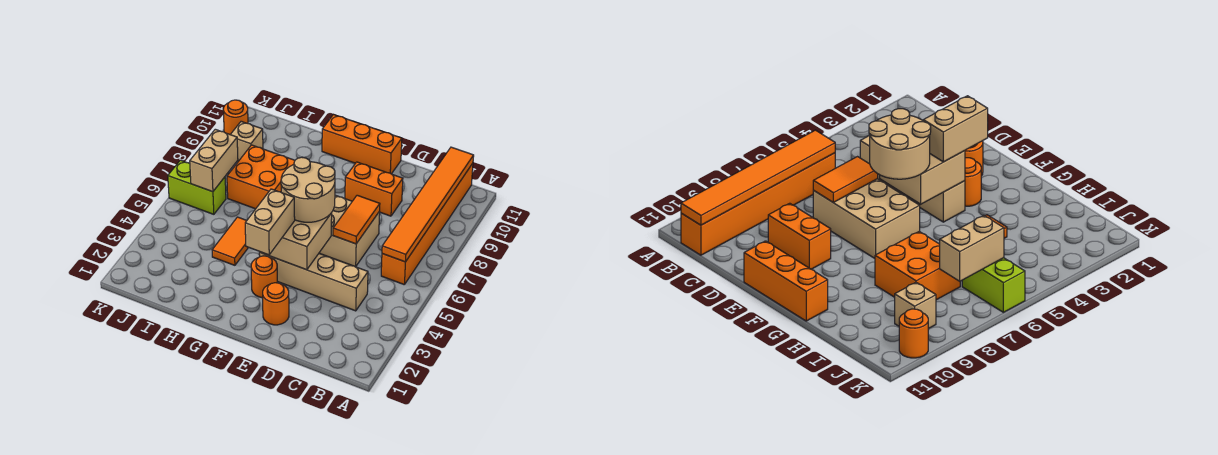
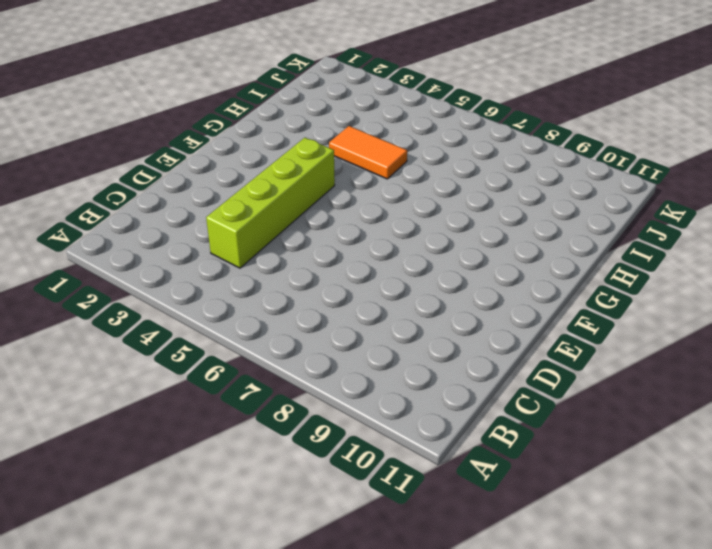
lime 1x4 brick [206,138,335,268] -> tan 1x4 brick [259,253,368,311]
none -> orange 1x6 brick [381,163,473,285]
none -> tan 2x3 brick [319,195,380,267]
none -> orange 1x2 brick [345,162,403,216]

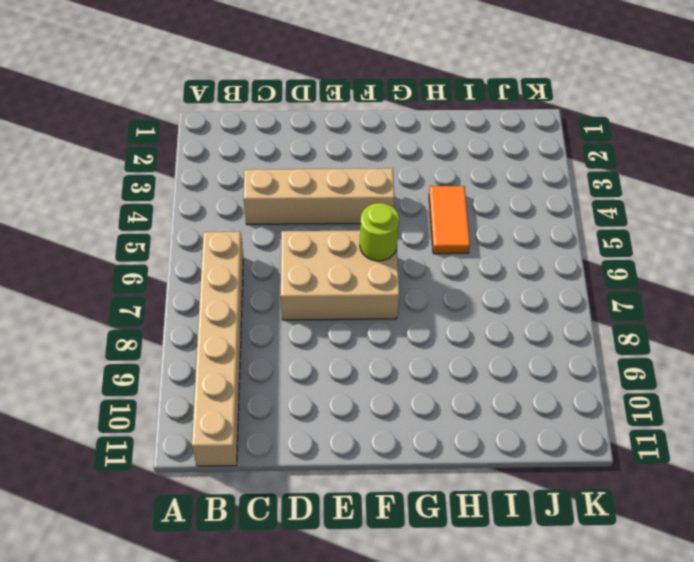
tan 1x6 brick [192,232,243,466] -> orange 1x6 brick [381,163,473,285]
lime 1x1 round brick [360,203,399,261] -> none
none -> orange 1x2 brick [345,162,403,216]
none -> orange 1x1 round brick [263,283,289,325]
none -> orange 1x3 brick [322,115,402,174]

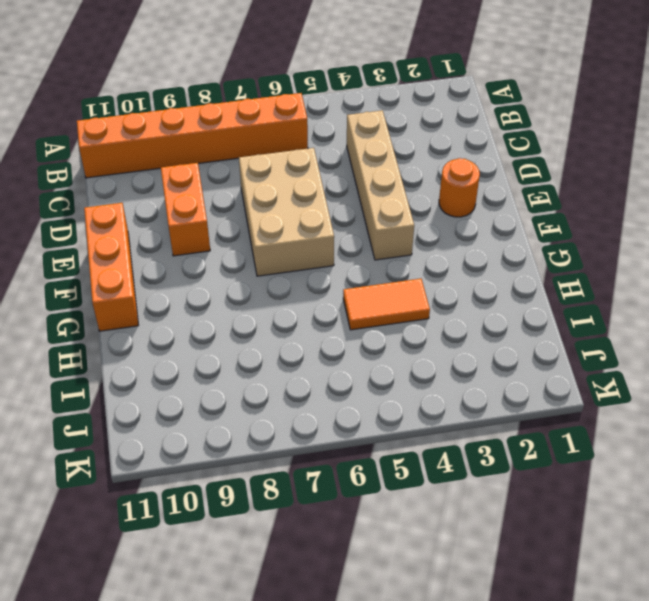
none -> orange 1x1 round brick [251,256,277,298]
none -> orange 2x2 brick [227,145,295,209]
none -> lime 1x2 brick [168,160,226,214]

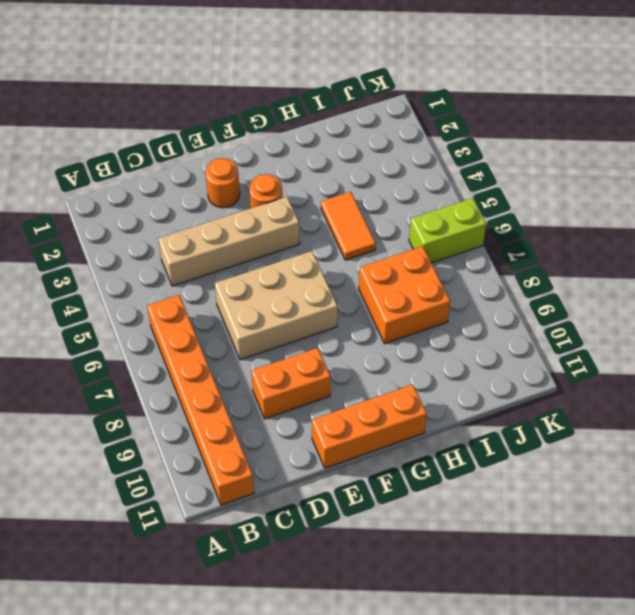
none -> tan 1x1 brick [230,121,263,161]
none -> orange 1x1 round brick [223,100,248,134]
none -> orange 1x6 tile [382,147,474,262]

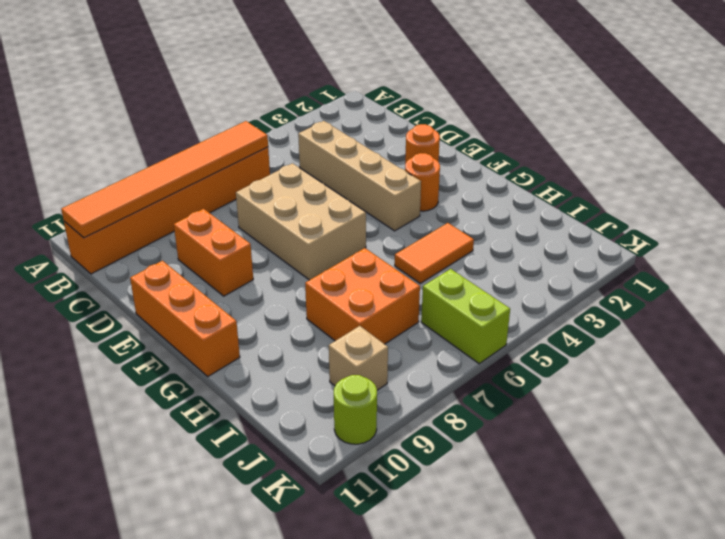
lime 1x1 round brick [334,375,377,444] -> orange 1x1 round brick [223,100,248,134]
none -> orange 1x2 tile [333,195,380,244]
none -> tan 2x2 brick [260,213,332,270]
none -> tan 1x2 brick [190,129,238,192]

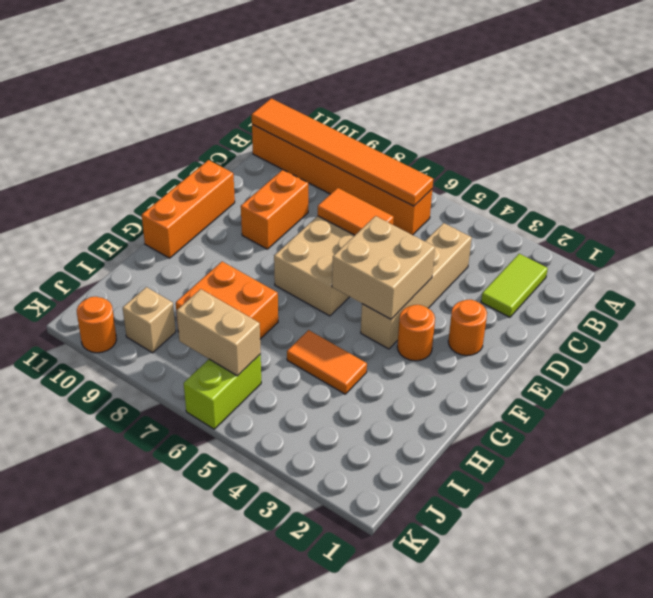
lime 1x2 tile [481,254,548,317] -> none
none -> tan 2x2 round brick [281,157,335,222]
none -> tan 1x2 brick [245,189,295,255]

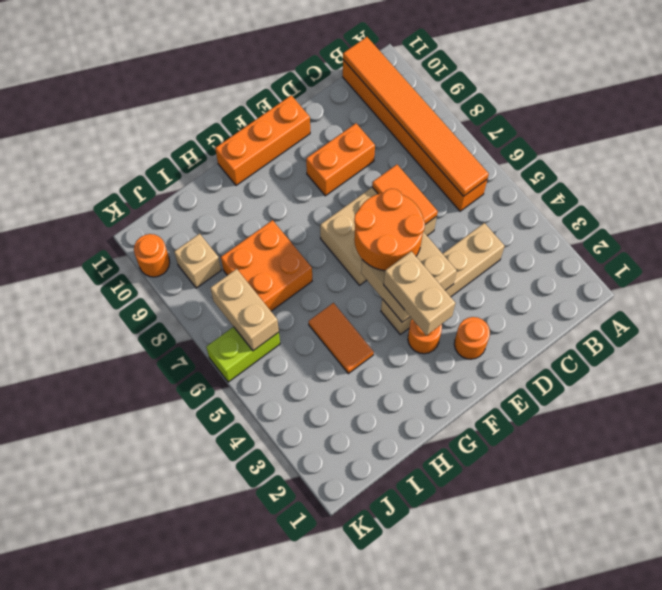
orange 2x2 round brick [354,189,425,271] -> tan 2x2 round brick [281,157,335,222]

